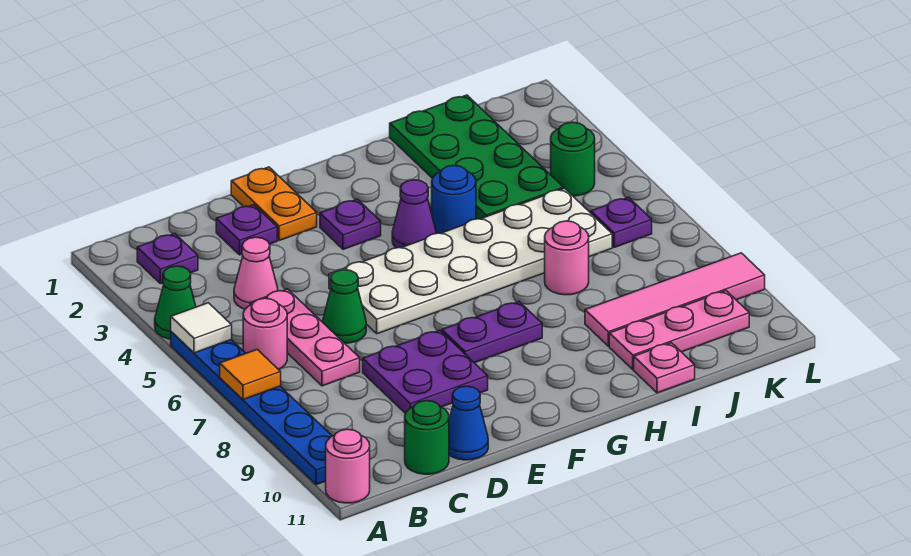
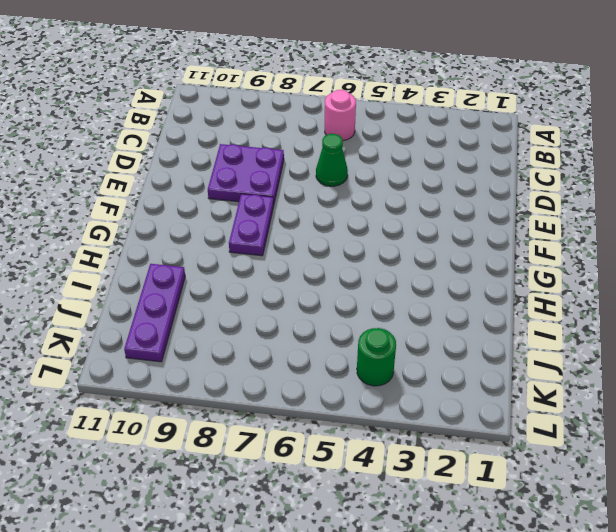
purple 1x3 plate [124,264,185,362] -> pink 1x3 plate [609,291,749,369]
none -> green 1x1 cone [155,266,196,339]
none -> blue 1x6 plate [171,332,332,485]
none -> pink 1x1 round brick [326,429,370,503]

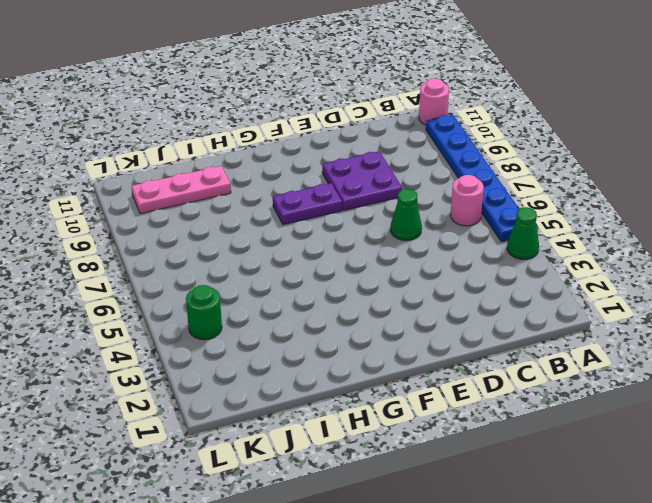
none -> purple 1x1 plate [137,234,198,284]
none -> pink 1x1 cone [234,237,278,309]
none -> pink 1x3 plate [250,289,360,386]

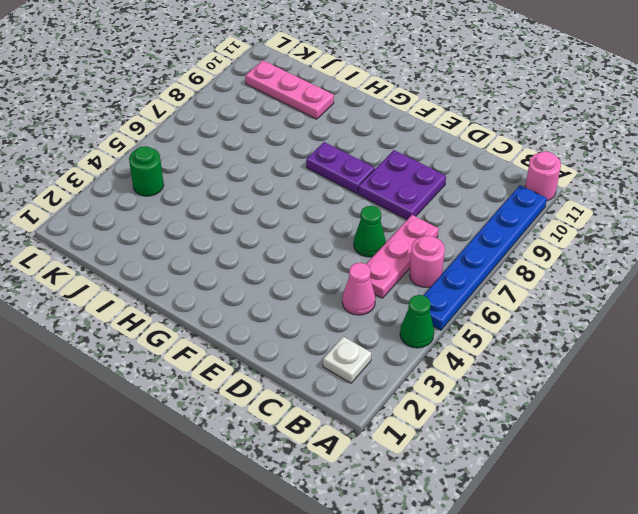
white 1x1 plate [323,337,371,383] -> purple 1x1 plate [137,234,198,284]
none -> green 1x1 round brick [405,401,449,474]
none -> purple 1x1 plate [216,205,277,255]
none -> blue 1x1 cone [449,386,488,460]

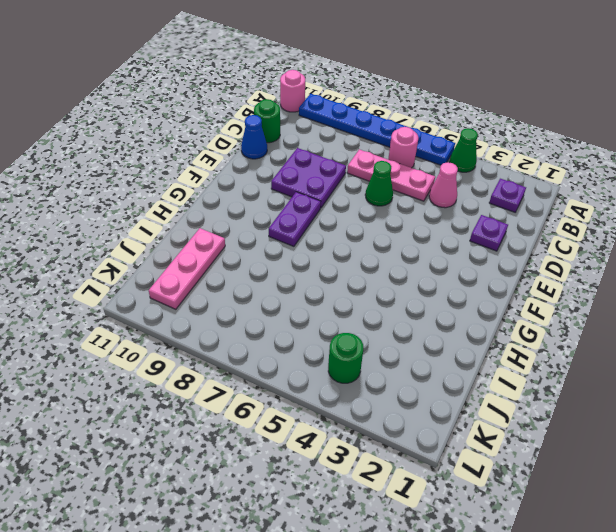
none -> orange 1x2 plate [231,167,317,241]
none -> white 2x6 plate [329,188,612,334]
none -> purple 1x1 plate [320,199,381,249]

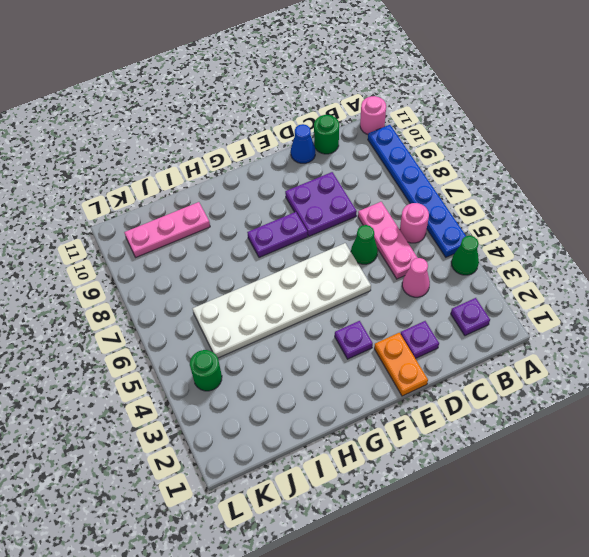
none -> purple 1x1 cone [392,180,436,248]
none -> blue 1x1 round brick [432,165,476,233]
none -> green 2x4 plate [390,95,563,219]

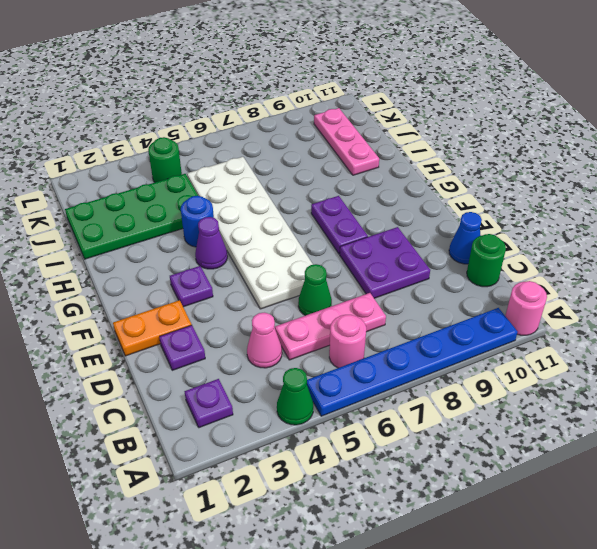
none -> pink 1x1 round brick [545,221,589,295]
none -> pink 1x4 tile [585,253,765,346]
none -> pink 1x1 plate [634,343,695,393]

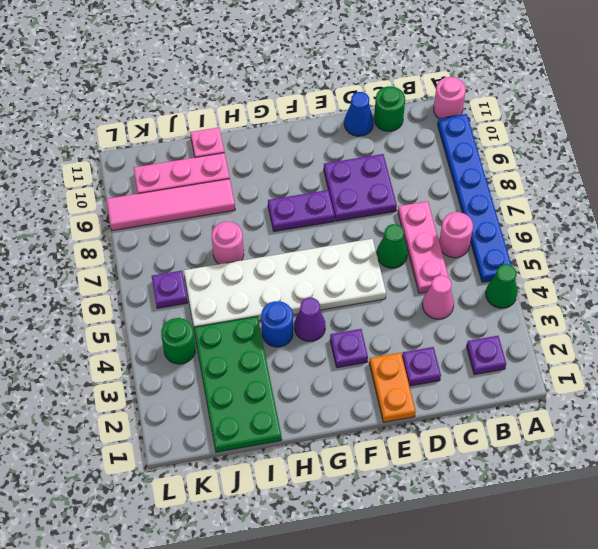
none -> white 1x1 tile [171,303,232,353]
none -> orange 1x1 tile [220,350,281,400]

